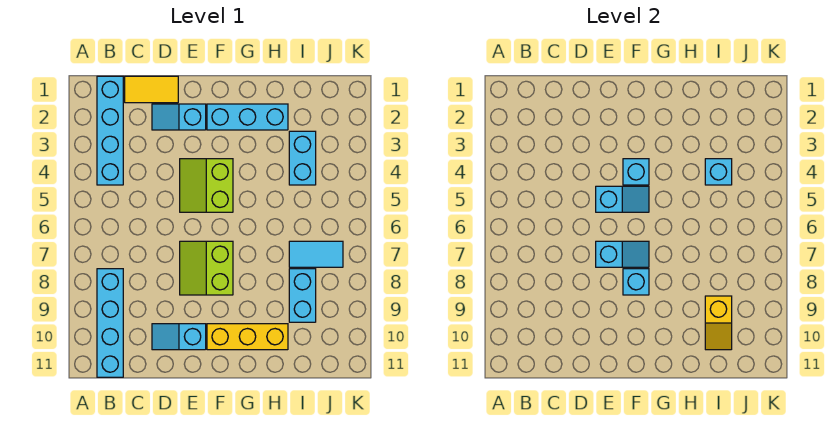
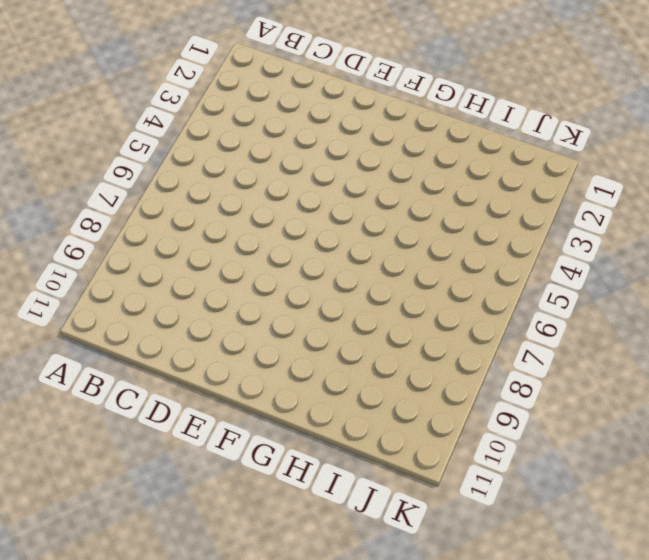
none -> cyan 1x4 brick [97,76,123,185]
none -> cyan 1x4 brick [97,269,123,377]
none -> yellow 1x2 tile [125,76,178,103]

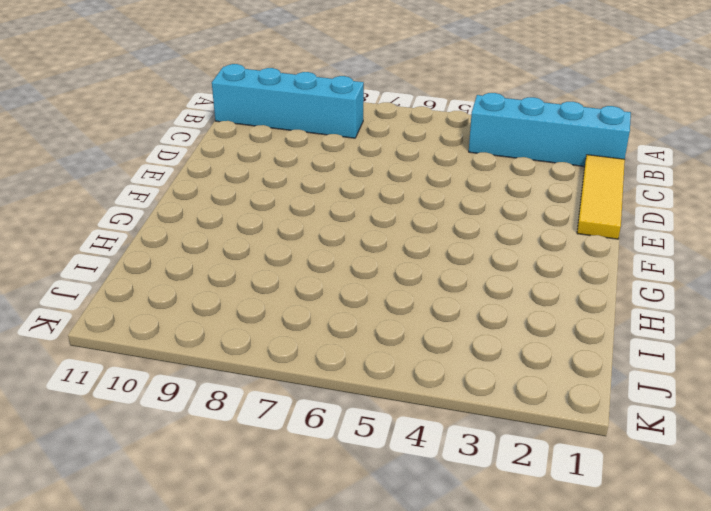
yellow 1x3 tile [577,155,625,239] -> yellow 1x2 tile [125,76,178,103]
none -> cyan 1x2 slope [152,104,206,130]
none -> cyan 1x2 slope [152,324,206,350]
none -> lime 2x2 slope [180,159,233,212]

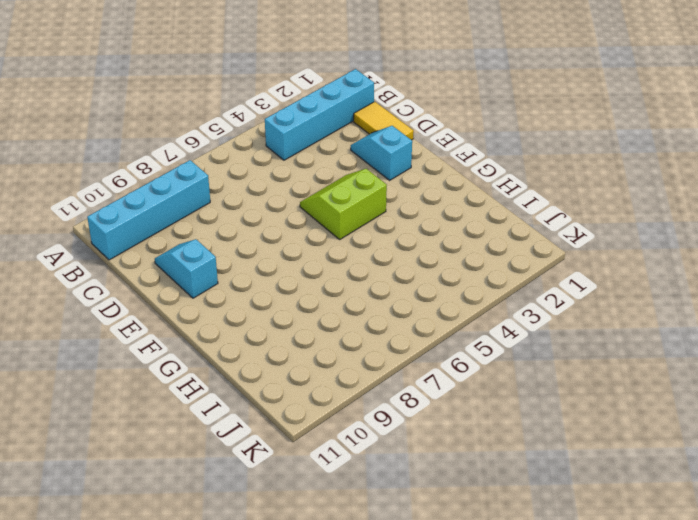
none -> lime 2x2 slope [180,241,233,295]
none -> cyan 1x3 brick [207,104,288,130]
none -> yellow 1x3 brick [207,324,288,350]

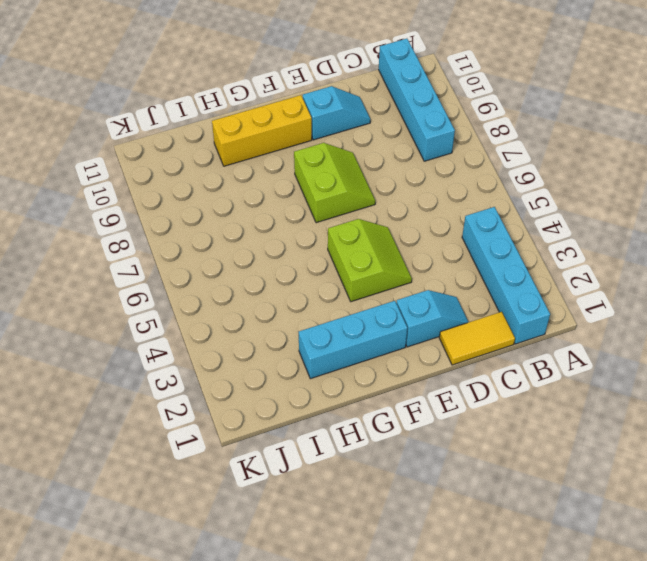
none -> cyan 1x2 brick [289,131,316,185]
none -> cyan 1x2 tile [289,241,343,267]
none -> cyan 1x2 brick [289,269,316,322]

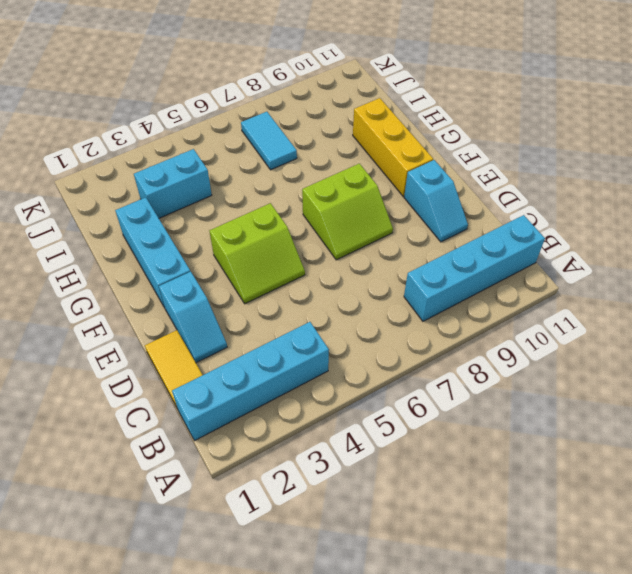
none -> cyan 1x2 brick [289,269,316,322]
none -> cyan 1x2 slope [596,186,649,212]
none -> cyan 1x2 slope [596,241,649,267]

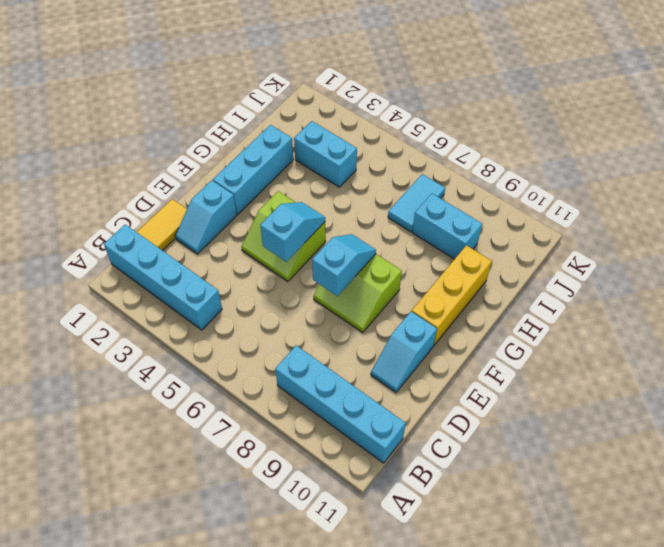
none -> cyan 1x1 brick [623,159,649,185]
none -> cyan 1x1 brick [623,269,649,295]
none -> cyan 1x1 brick [705,159,732,185]

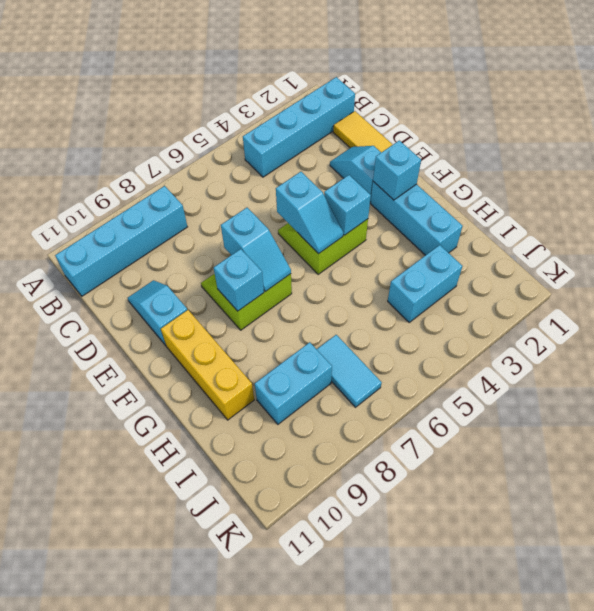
cyan 1x1 brick [373,140,421,200] -> cyan 1x1 brick moved to [705,159,732,185]
none -> yellow 1x2 slope [705,296,732,350]

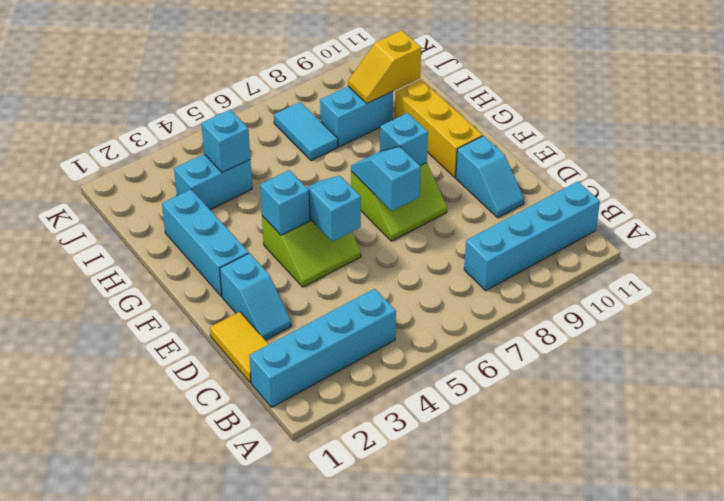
yellow 1x2 slope [348,30,421,103] -> yellow 1x2 slope turned to [705,296,732,350]

